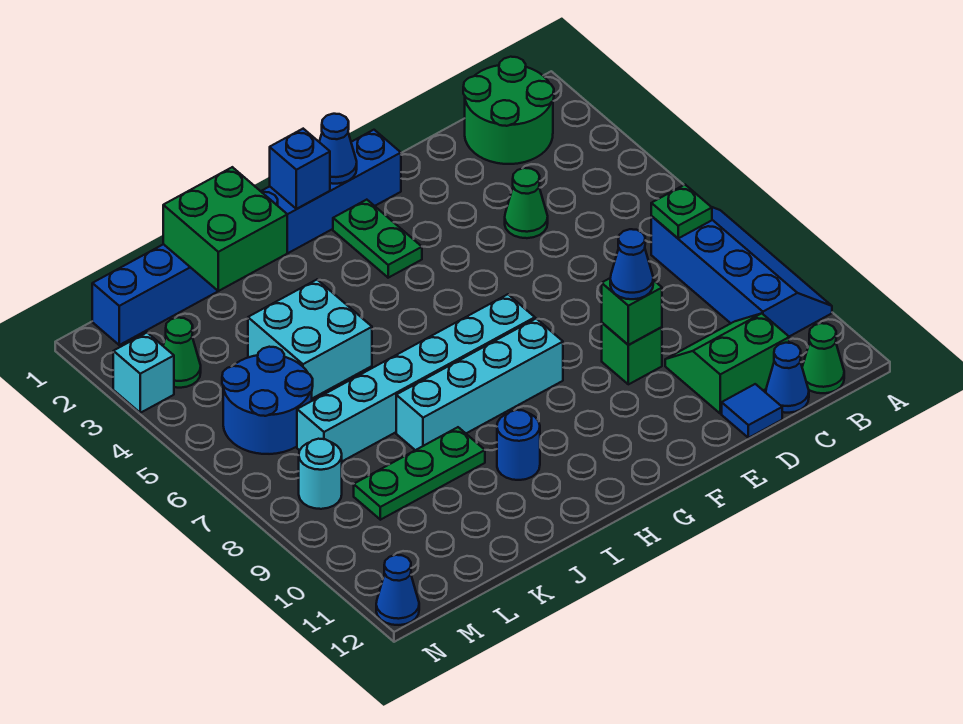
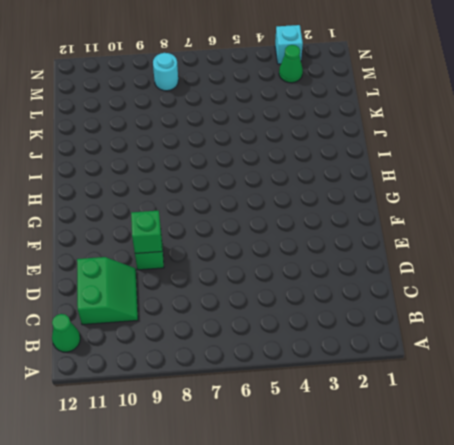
none -> blue 2x4 slope [651,207,832,337]
none -> green 2x2 round brick [463,57,554,164]
none -> blue 1x1 cone [766,343,809,413]

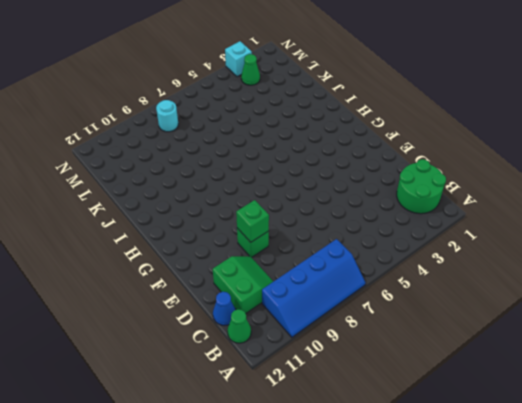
none -> green 1x1 cone [505,168,548,238]
none -> blue 1x1 tile [722,384,782,438]
none -> blue 1x8 brick [92,130,401,345]

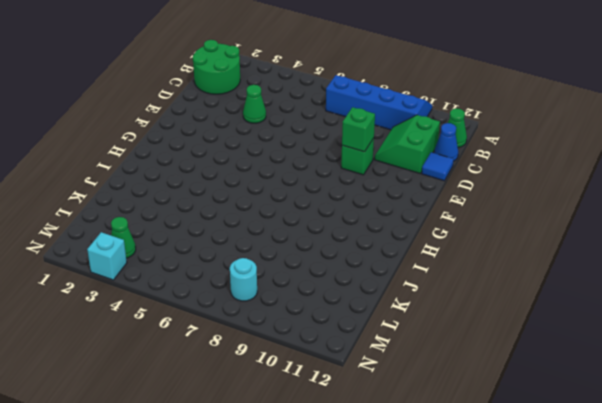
none -> blue 1x8 brick [92,130,401,345]
none -> green 1x2 plate [333,200,422,278]
none -> cyan 1x6 brick [297,294,535,461]

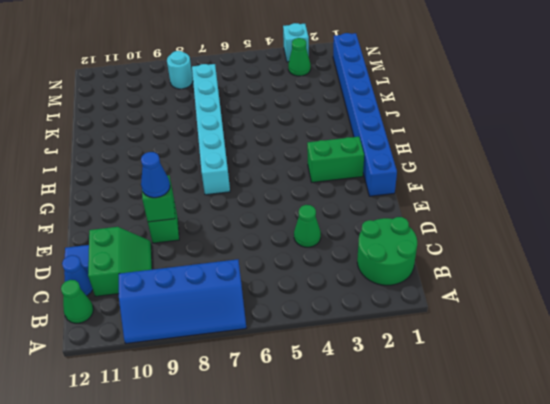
green 1x2 brick [307,137,364,182] -> green 1x2 plate [333,200,422,278]
none -> cyan 1x4 brick [396,319,563,450]
none -> blue 1x1 round brick [497,410,540,480]
none -> cyan 2x2 brick [248,280,372,398]

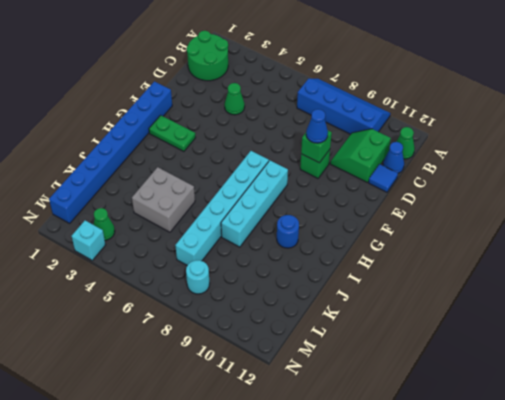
grey 2x2 brick [132,167,195,232] -> cyan 2x2 brick [248,280,372,398]
none -> green 1x3 plate [354,427,485,520]
none -> blue 2x2 round brick [222,347,313,454]
none -> blue 1x1 cone [376,555,419,625]

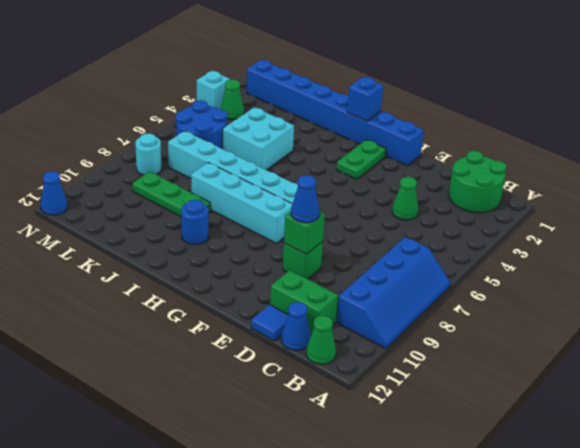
none -> green 1x1 plate [651,185,712,238]
none -> blue 1x1 cone [319,114,357,184]
none -> green 2x2 brick [163,167,287,291]

